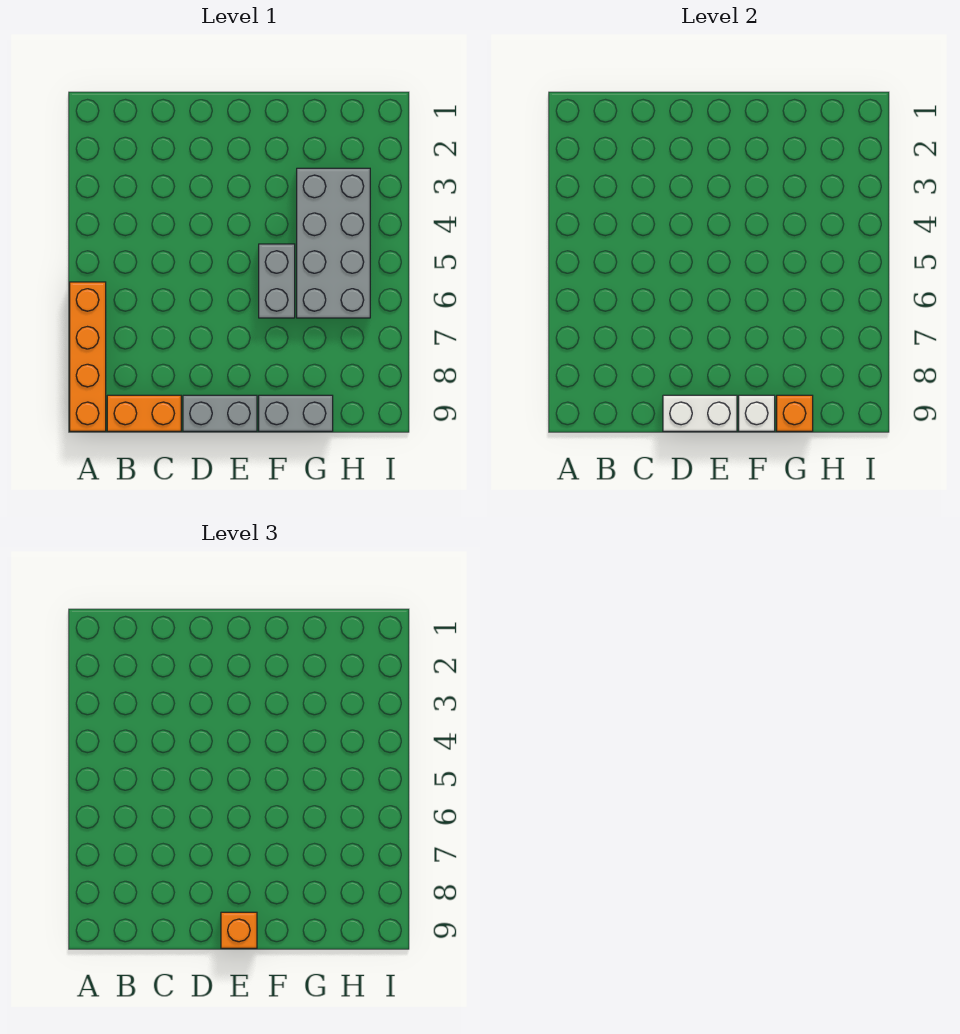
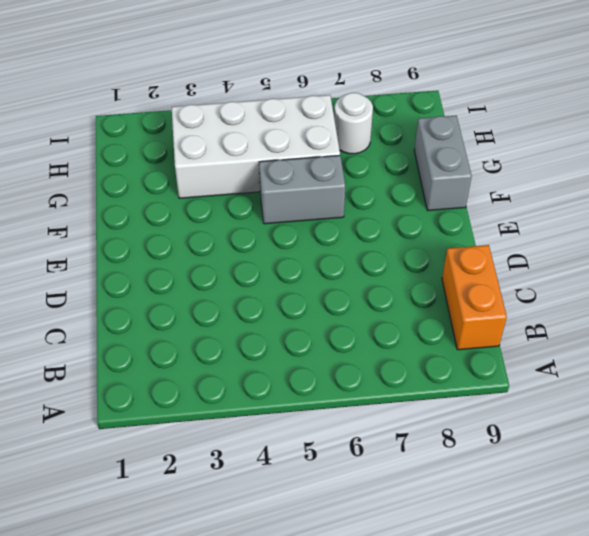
white 2x4 brick [172,95,340,198] -> grey 2x4 brick [297,168,370,318]
white 1x1 round brick [334,93,373,154] -> none
none -> orange 1x4 brick [70,282,106,431]
none -> grey 1x2 brick [183,395,257,431]

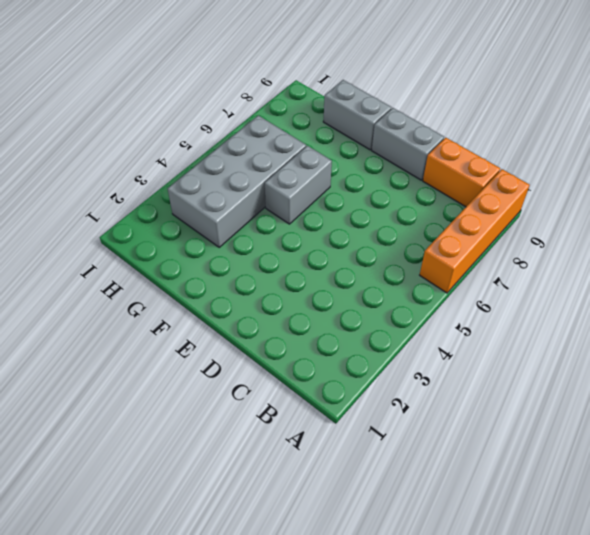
none -> white 1x2 brick [663,395,737,431]
none -> white 1x1 brick [739,395,775,431]

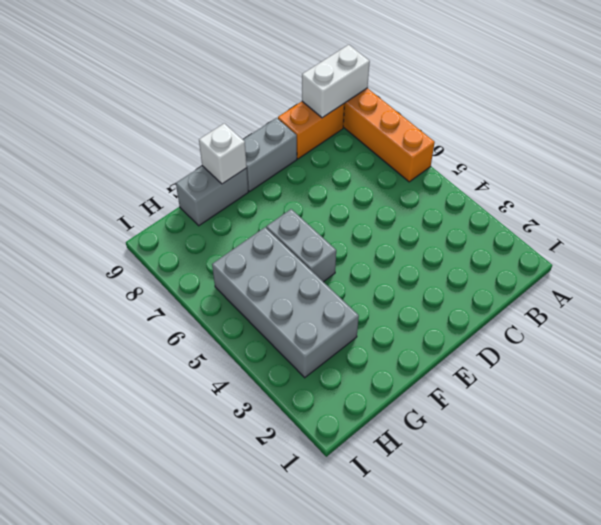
white 1x2 brick [302,45,370,118] -> white 1x2 brick moved to [663,395,737,431]
none -> orange 1x1 brick [777,395,813,431]
none -> orange 1x1 brick [221,912,257,948]

